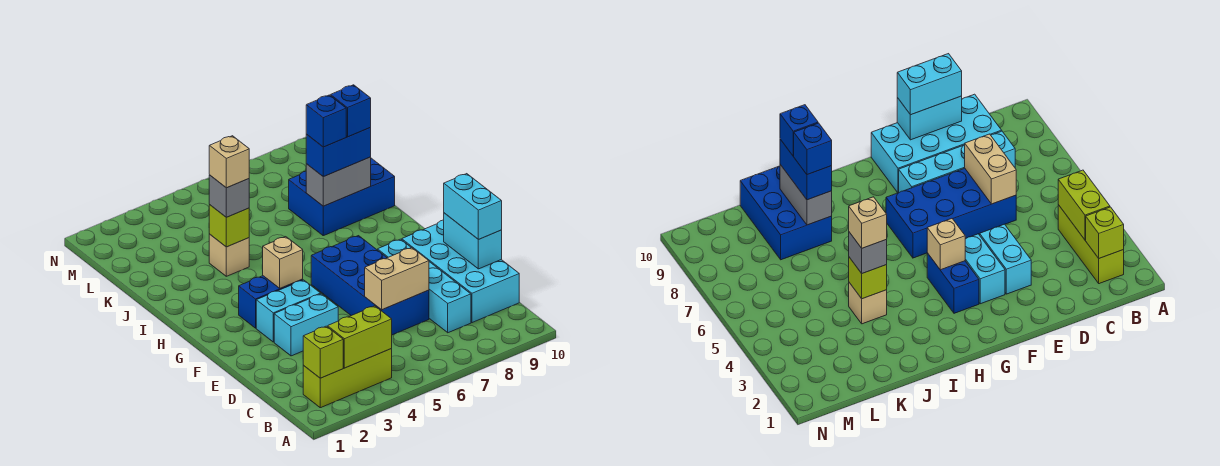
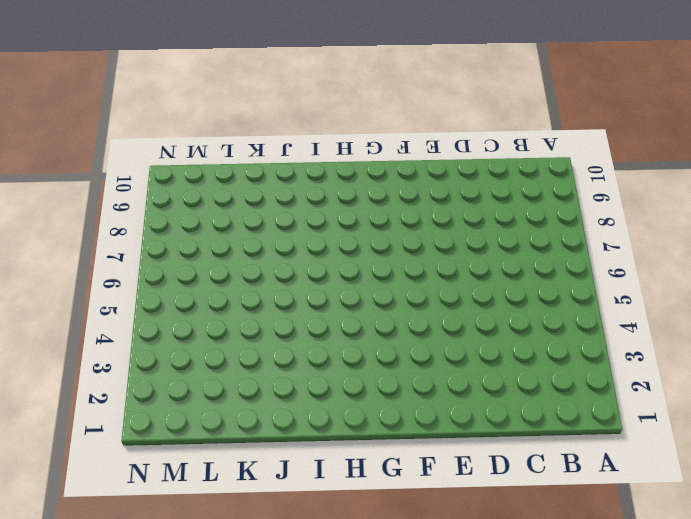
none -> lime 1x3 brick [303,349,392,408]
none -> cyan 1x4 brick [378,239,471,333]
none -> cyan 2x4 brick [402,220,519,323]

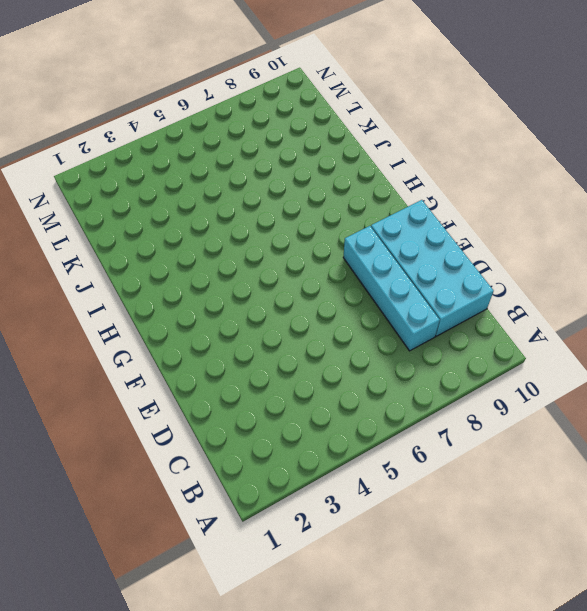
none -> lime 1x3 brick [303,349,392,408]
none -> blue 2x4 brick [311,236,429,335]
none -> cyan 1x2 brick [274,294,338,356]

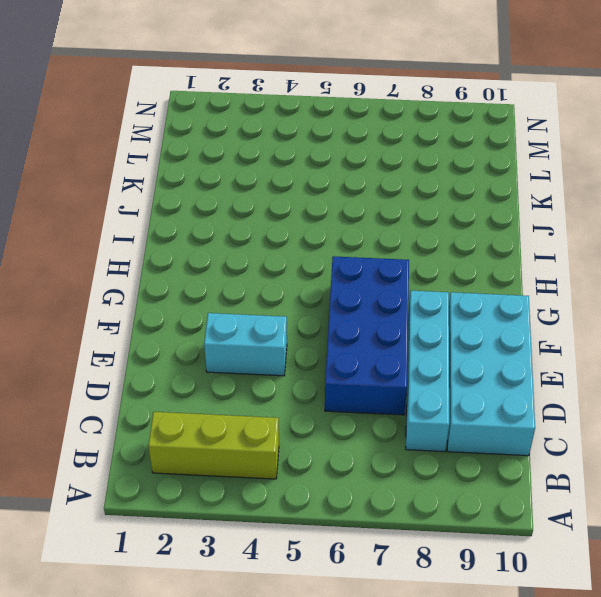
none -> cyan 1x2 brick [256,280,321,342]
none -> blue 1x2 brick [239,276,303,328]
none -> tan 1x1 brick [209,234,249,276]

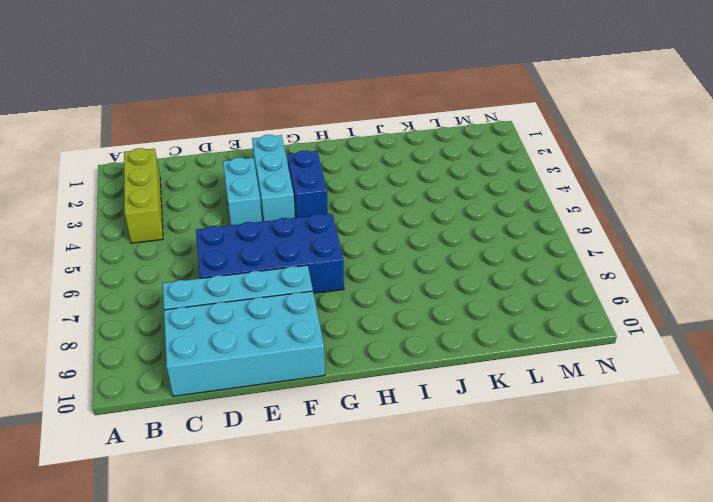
cyan 1x3 brick [252,135,295,221] -> cyan 1x2 brick [256,280,321,342]
none -> tan 1x1 brick [209,234,249,276]
none -> blue 2x3 brick [289,158,395,236]
none -> lime 1x1 brick [303,326,343,378]

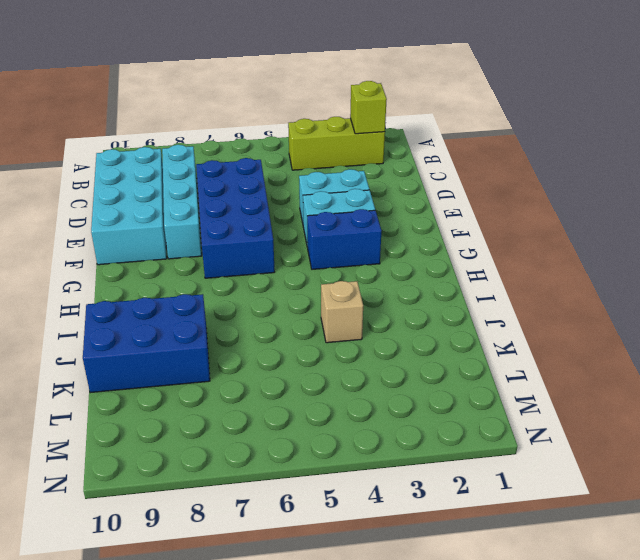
none -> lime 1x2 brick [328,306,392,368]
none -> tan 1x2 brick [365,248,429,310]
none -> cyan 1x2 brick [444,213,502,269]

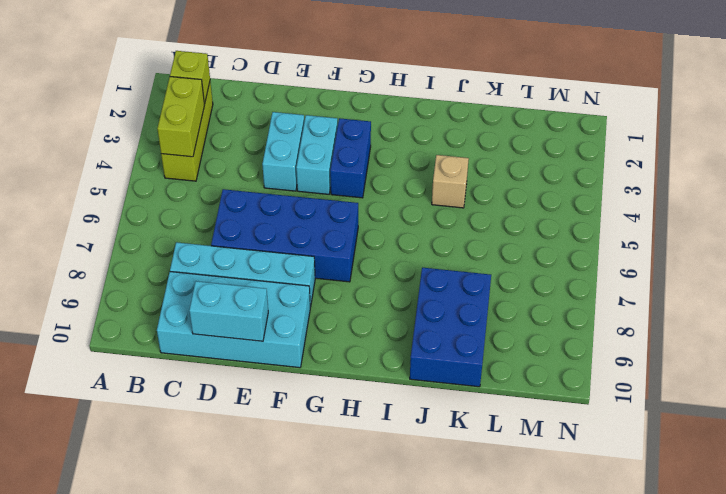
none -> tan 1x2 brick [365,248,429,310]
none -> tan 1x1 brick [263,237,303,288]
none -> lime 1x1 brick [209,205,249,247]

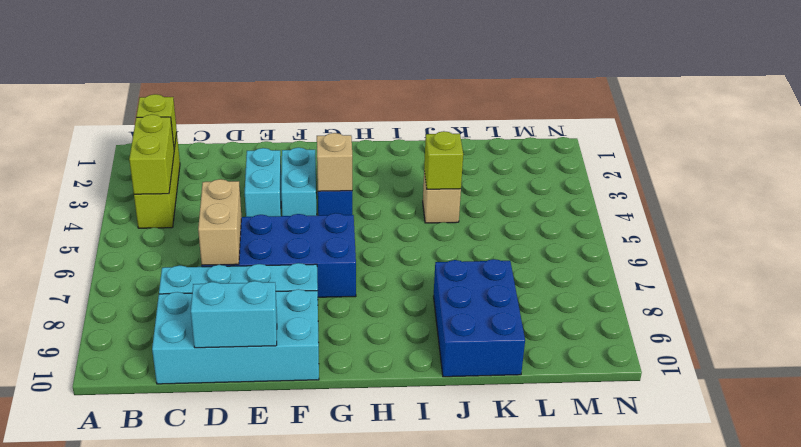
none -> grey 1x2 brick [306,157,371,206]
none -> cyan 1x2 brick [444,174,502,240]
none -> grey 1x1 brick [209,175,249,217]

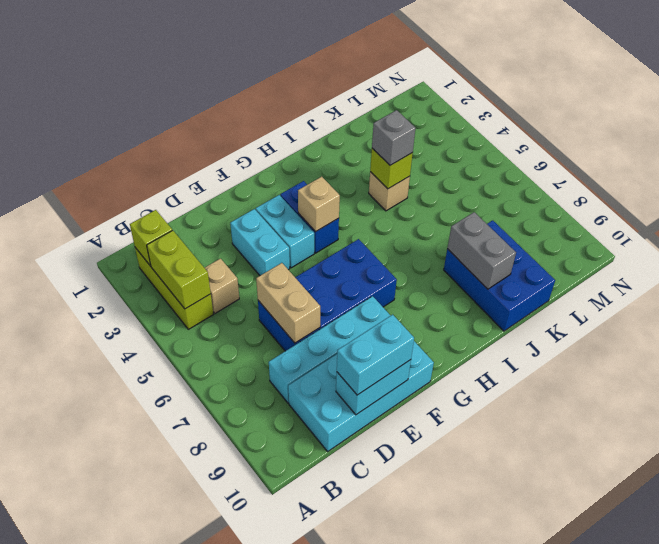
tan 1x1 brick [205,259,239,313] -> tan 1x1 brick moved to [209,136,249,188]
none -> blue 1x2 brick [306,128,371,177]
none -> blue 1x1 brick [306,95,346,147]
none -> blue 1x1 brick [331,85,371,137]

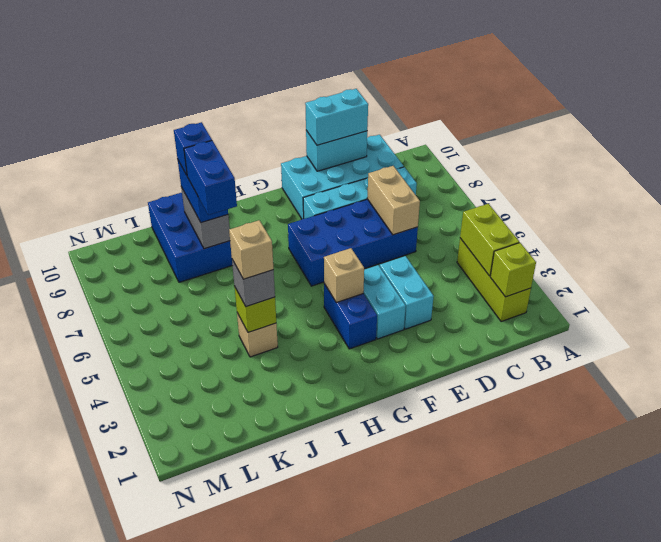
blue 1x2 brick [184,141,237,215] -> blue 1x1 brick [306,95,346,147]

